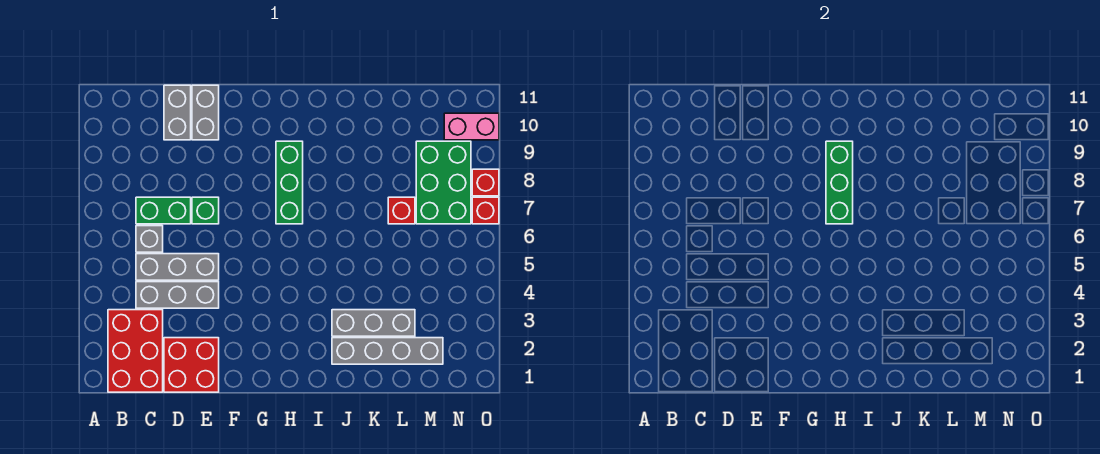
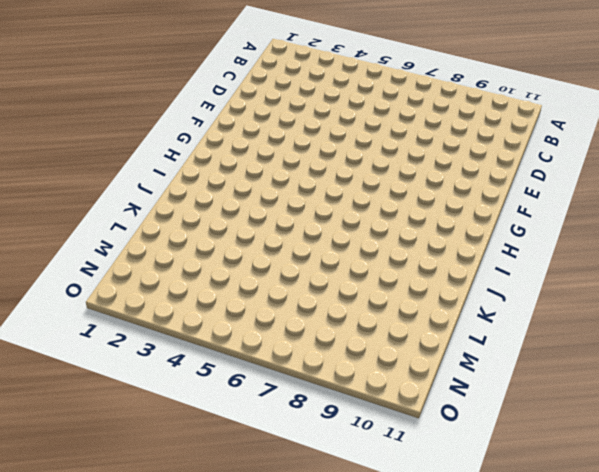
none -> red 2x3 brick [108,310,163,392]
none -> grey 1x3 brick [136,282,219,308]
none -> grey 1x3 brick [136,254,219,280]

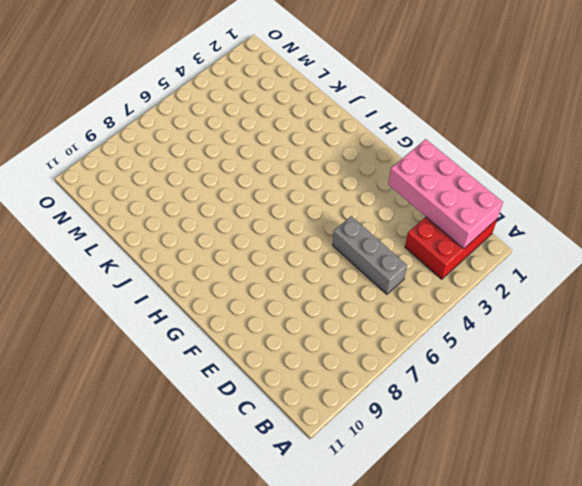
pink 2x4 brick [388,139,503,249] -> none
none -> grey 1x3 brick [136,282,219,308]
none -> grey 1x1 brick [136,226,163,252]
none -> green 1x2 brick [136,197,191,224]

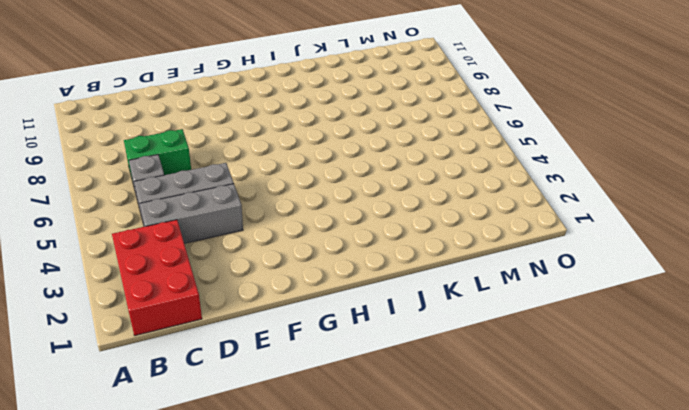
none -> red 2x2 brick [164,338,219,392]
none -> grey 1x2 brick [164,85,191,140]
none -> green 1x1 brick [192,197,219,224]

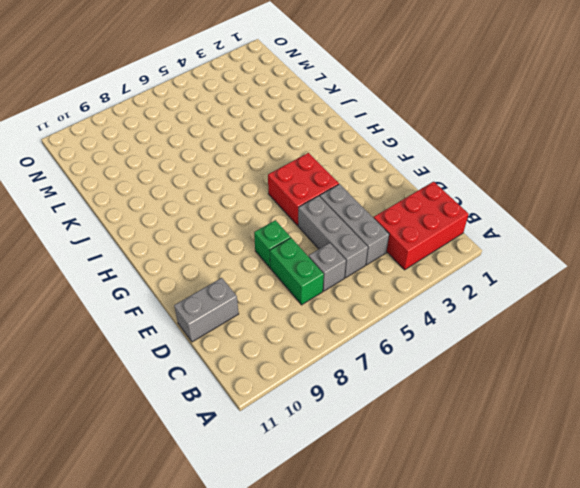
red 2x2 brick [268,153,339,226] -> red 2x2 brick moved to [164,338,219,392]
none -> grey 1x2 brick [192,85,219,140]
none -> green 1x3 brick [276,141,303,224]
none -> grey 1x4 brick [332,338,443,364]

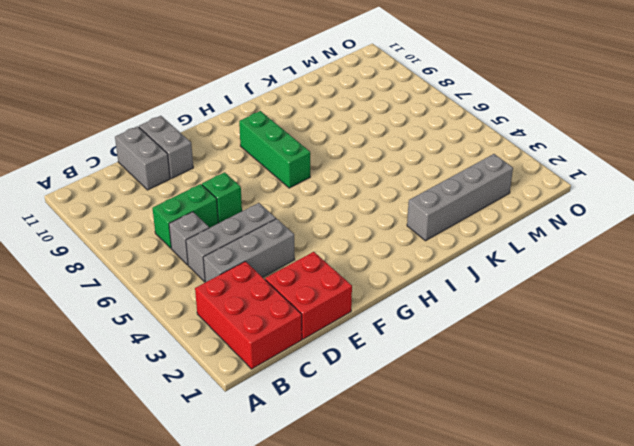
none -> grey 1x3 brick [332,310,415,336]
none -> red 1x1 brick [388,197,415,224]
none -> green 2x3 brick [416,141,471,224]

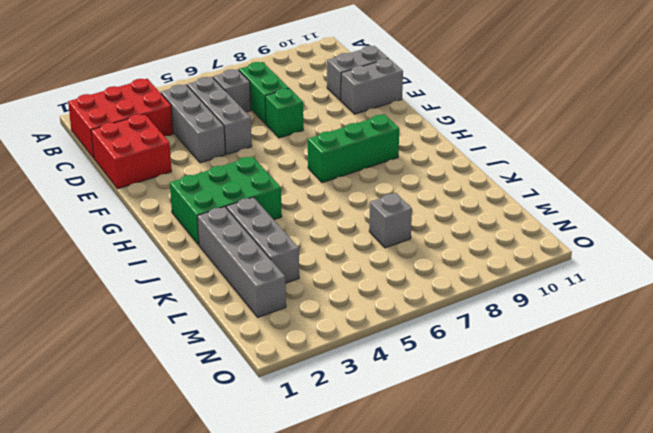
green 2x3 brick [170,156,282,245] -> green 2x3 brick moved to [416,141,471,224]
grey 1x1 brick [369,193,412,248] -> red 1x1 brick [388,197,415,224]
none -> pink 1x2 brick [444,113,499,140]
none -> red 1x1 brick [472,197,499,224]
none -> red 1x1 brick [472,169,499,196]

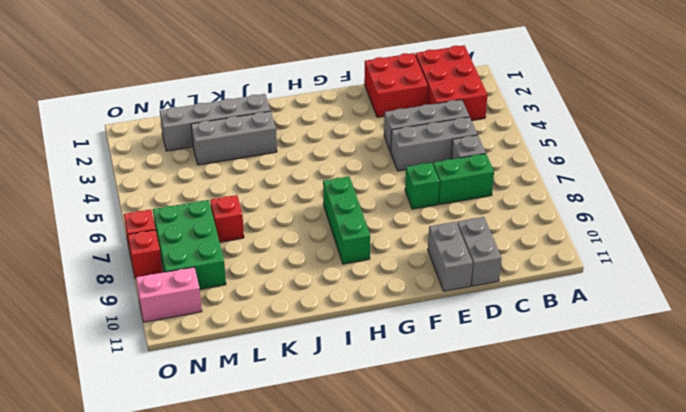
none -> green 1x3 brick [826,141,853,224]

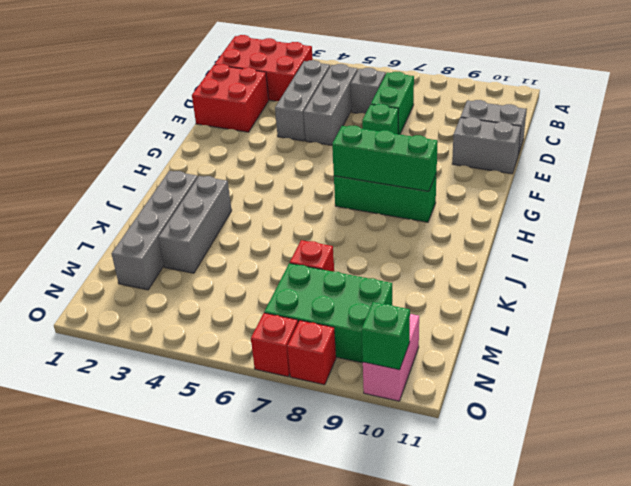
green 1x1 brick [362,302,410,370] -> none

